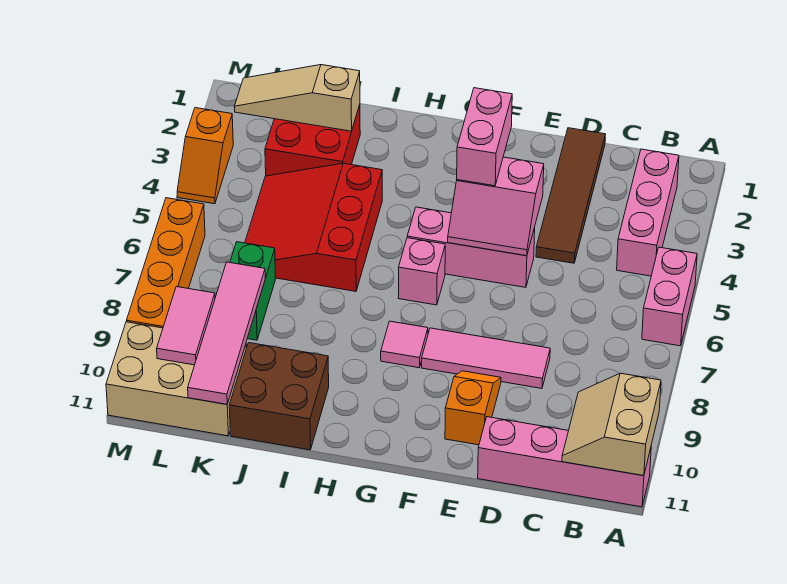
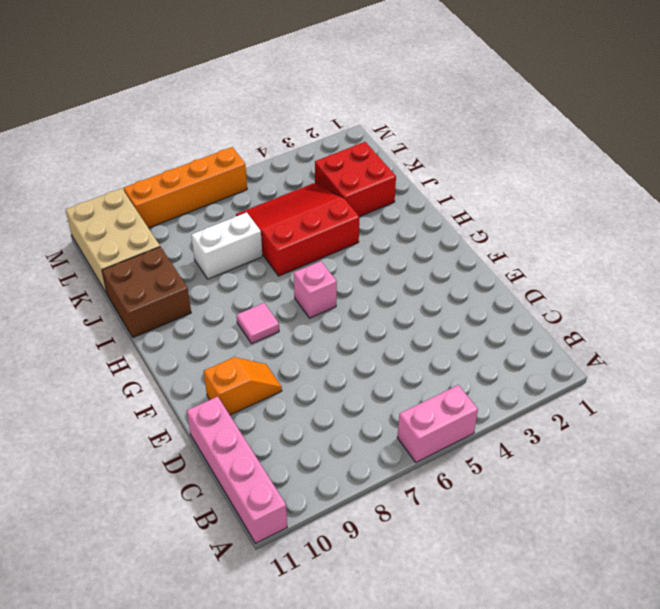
white 1x2 brick [191,212,262,279] -> none
none -> pink 1x3 brick [617,149,679,276]
none -> brown 1x4 tile [536,128,606,263]
none -> pink 1x3 tile [422,328,550,388]

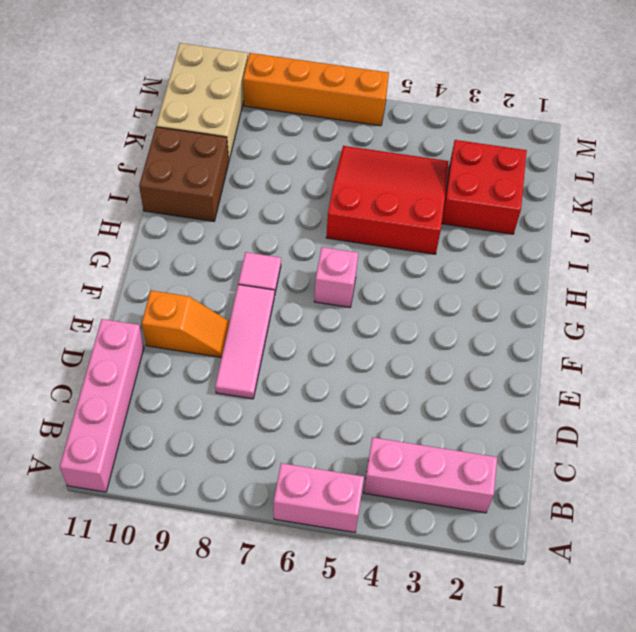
none -> brown 1x4 tile [536,128,606,263]
none -> pink 1x3 brick [407,207,535,287]
none -> green 1x2 brick [230,242,276,340]

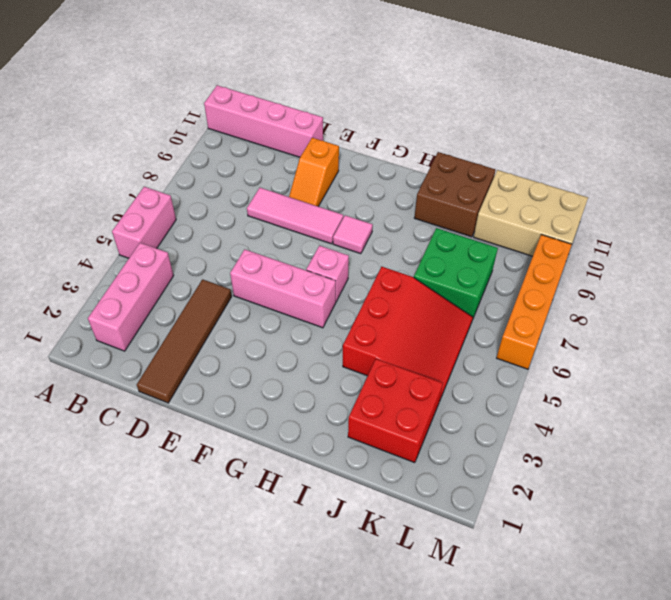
green 2x2 brick [414,228,498,318] -> green 1x2 brick [230,242,276,340]
none -> orange 1x2 slope [177,108,233,204]
none -> tan 2x2 slope [562,373,661,476]
none -> pink 2x2 slope [448,157,544,256]

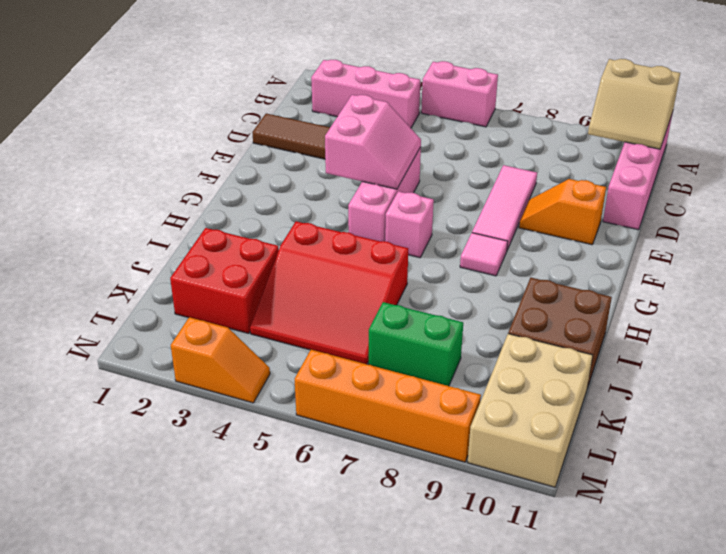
none -> tan 1x3 slope [234,65,360,131]
none -> pink 1x4 tile [188,262,265,404]
none -> pink 1x2 tile [157,287,215,365]

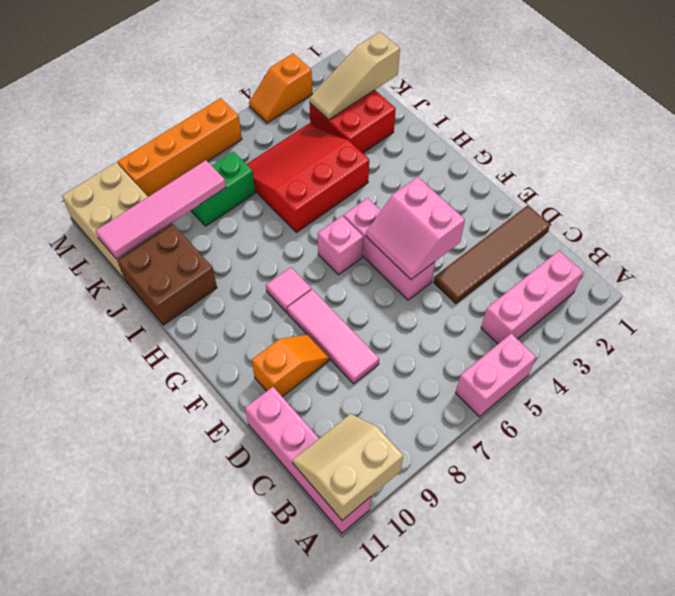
tan 1x3 slope [309,32,400,120] -> tan 1x3 slope turned to [234,65,360,131]
none -> pink 1x2 tile [157,287,215,365]
none -> pink 1x2 brick [457,88,512,186]

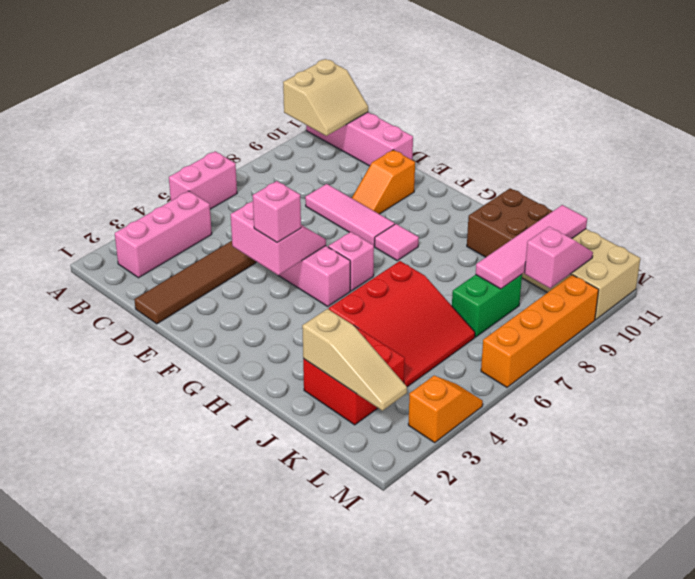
pink 1x1 brick [253,181,301,243] -> pink 1x2 brick [457,88,512,186]
pink 1x2 slope [525,227,593,288] -> pink 1x2 tile [157,287,215,365]

